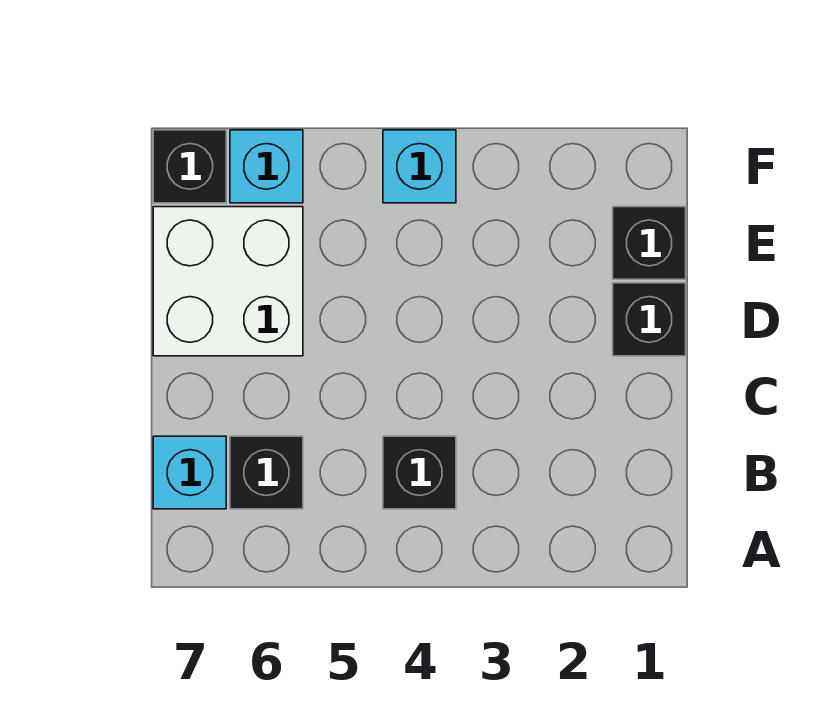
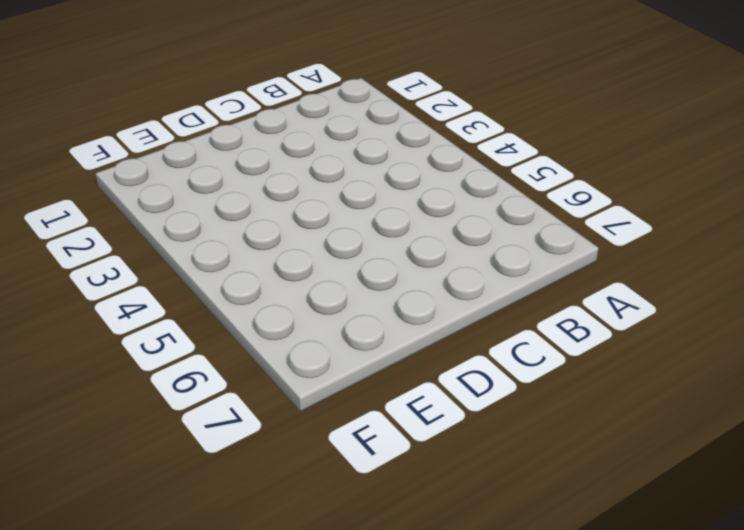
none -> black 1x1 brick [383,436,456,509]
none -> black 1x1 brick [230,436,303,509]

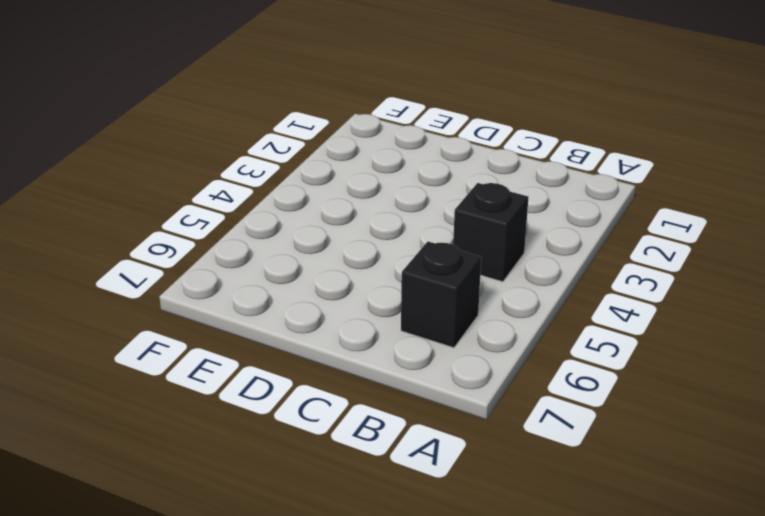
none -> cyan 1x1 brick [153,436,226,509]
none -> black 1x1 brick [613,283,686,356]

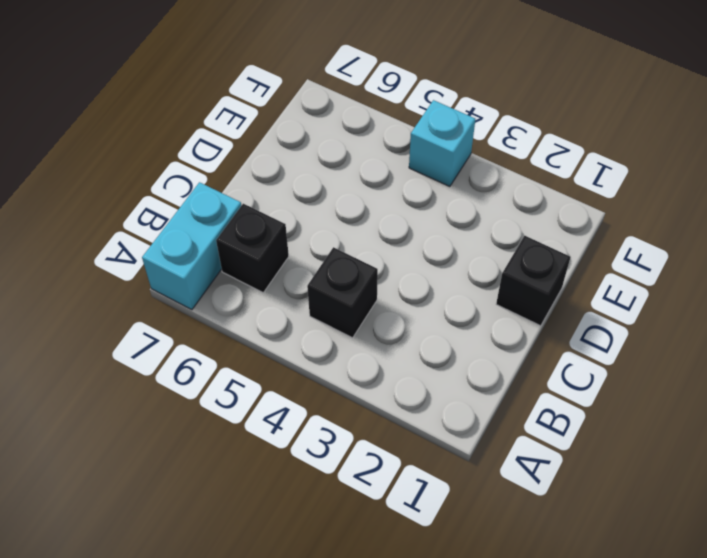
cyan 1x2 brick [142,182,241,310] -> cyan 1x1 brick [153,436,226,509]
none -> white 2x2 brick [153,207,303,356]
none -> black 1x1 brick [613,207,686,279]

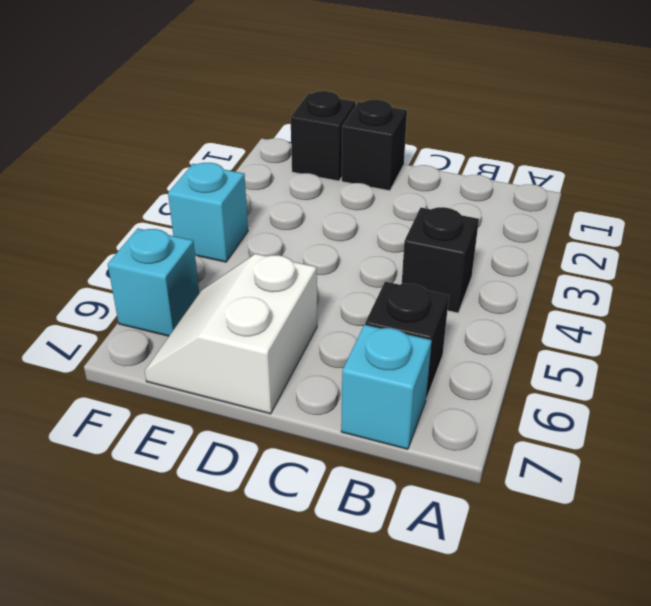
white 2x2 slope [145,254,317,414] -> white 2x2 brick [153,207,303,356]
none -> black 1x1 brick [153,130,226,203]

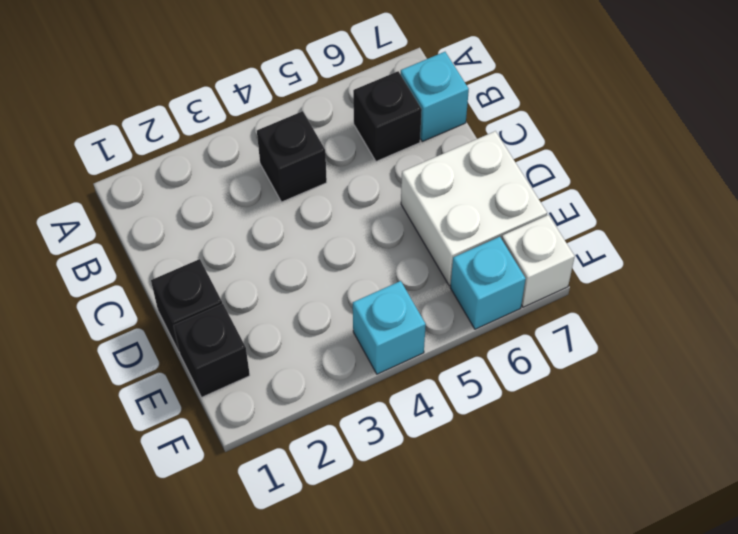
white 1x1 brick [502,215,575,307] -> black 1x1 brick [153,130,226,203]

